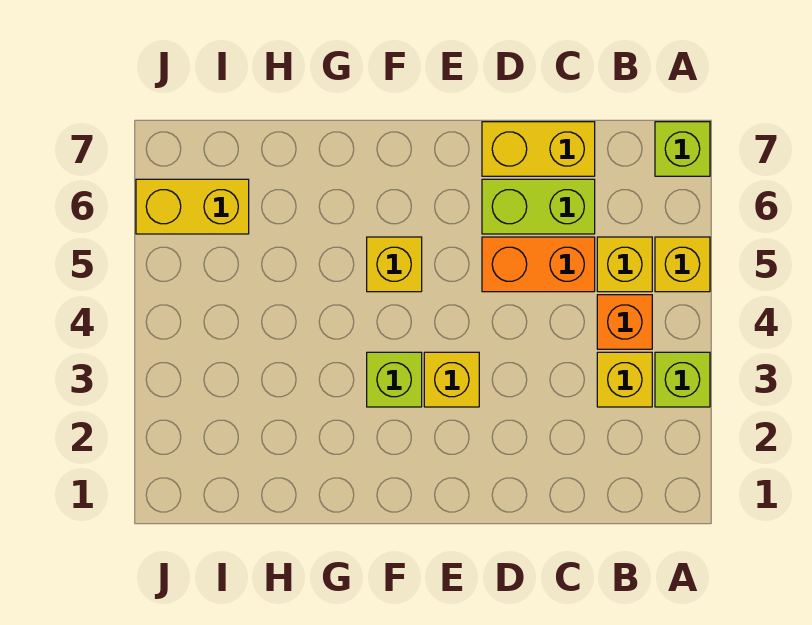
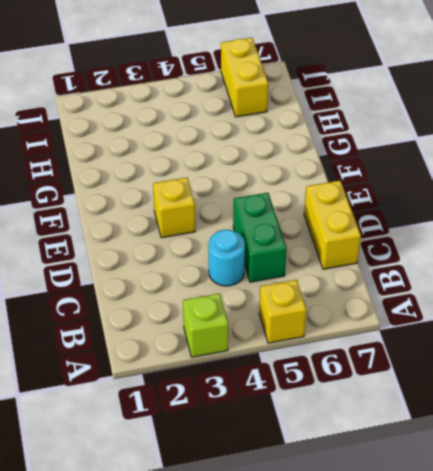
cyan 1x1 round brick [209,230,245,286] -> none
green 1x2 brick [233,193,287,282] -> orange 1x2 brick [482,237,595,292]
none -> lime 1x1 brick [655,122,710,176]
none -> yellow 1x1 brick [597,352,652,407]
none -> orange 1x1 brick [597,295,652,349]

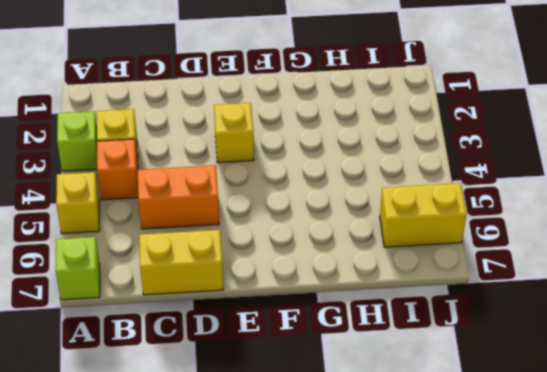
none -> yellow 1x1 brick [597,237,652,292]
none -> lime 1x2 brick [482,179,595,234]
none -> lime 1x1 brick [367,352,422,407]

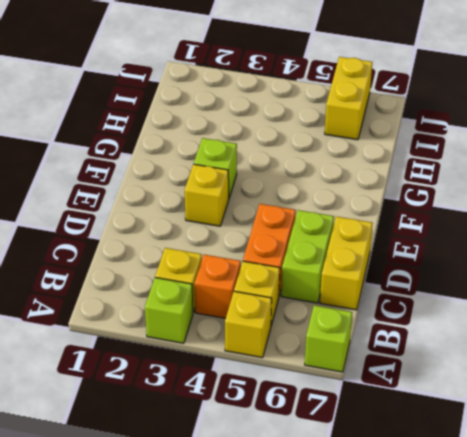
none -> yellow 1x1 brick [367,237,422,292]

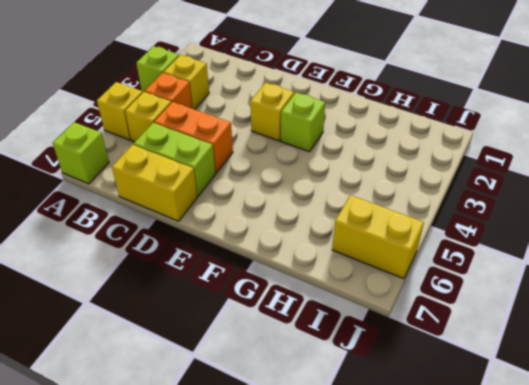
none -> yellow 1x1 brick [367,237,422,292]

